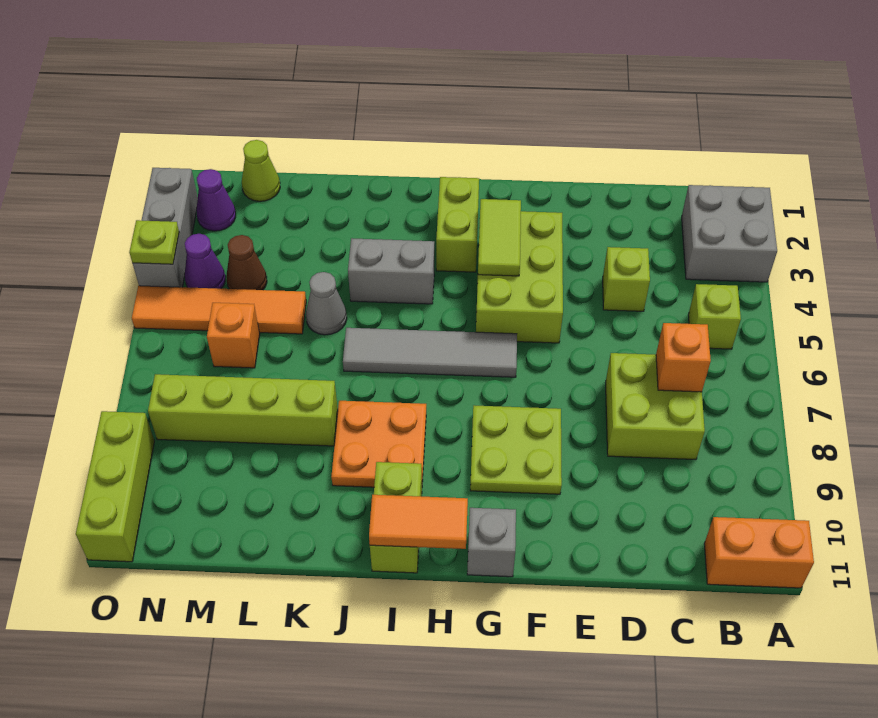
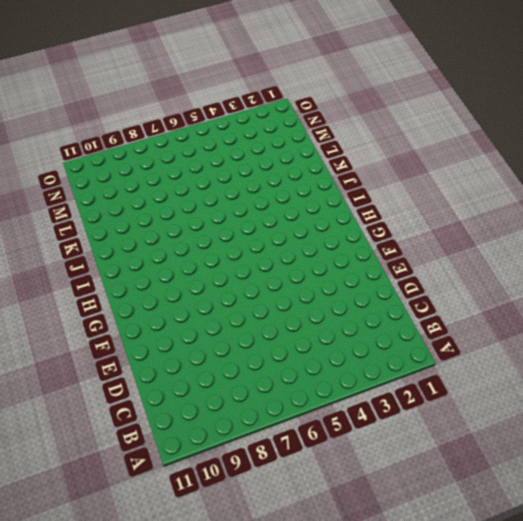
none -> grey 2x2 brick [682,185,777,282]
none -> orange 1x2 brick [704,517,814,588]
none -> lime 1x1 brick [688,284,741,349]

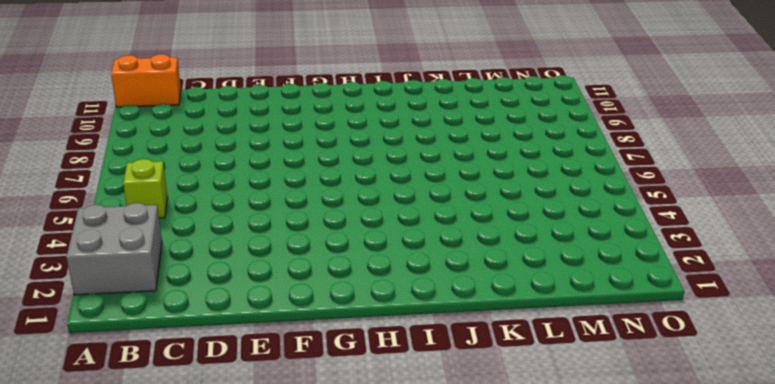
none -> lime 2x2 brick [606,353,705,460]
none -> lime 1x1 brick [603,247,650,311]
none -> lime 2x3 brick [476,211,563,343]

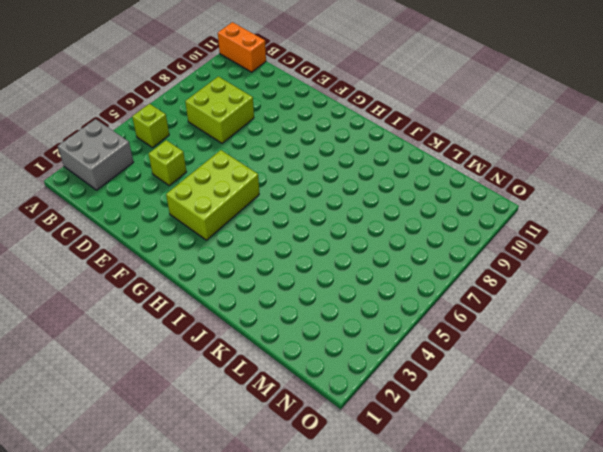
none -> lime 2x2 plate [470,405,562,494]
none -> grey 1x4 tile [343,328,517,377]
none -> grey 1x1 brick [467,508,516,577]

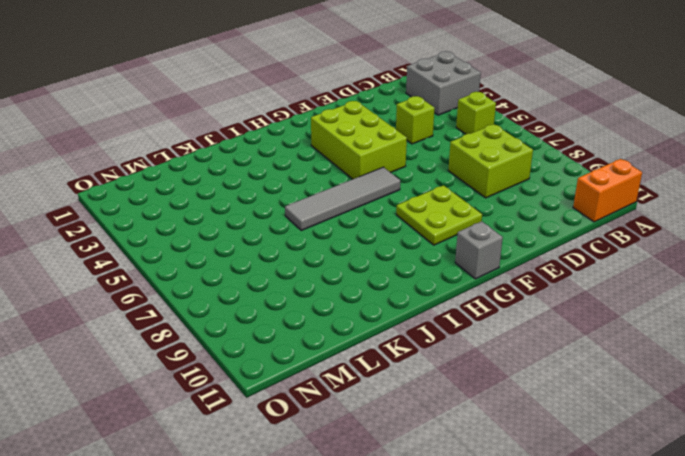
none -> lime 1x2 brick [436,177,479,272]
none -> grey 1x2 brick [348,238,434,304]
none -> orange 2x2 plate [331,401,426,487]

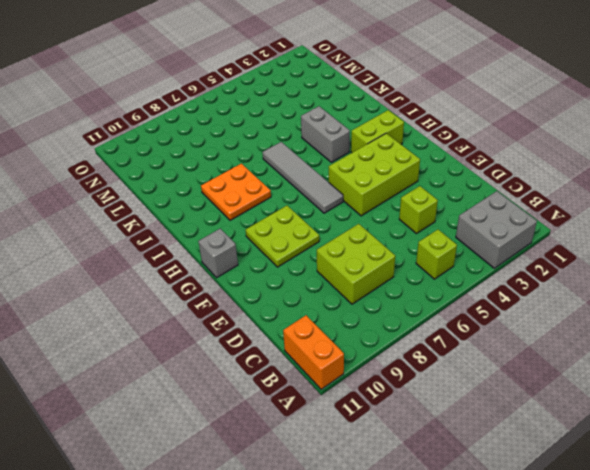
none -> lime 1x2 brick [370,462,422,573]
none -> grey 1x1 cone [306,272,347,335]
none -> lime 1x4 brick [148,374,338,446]

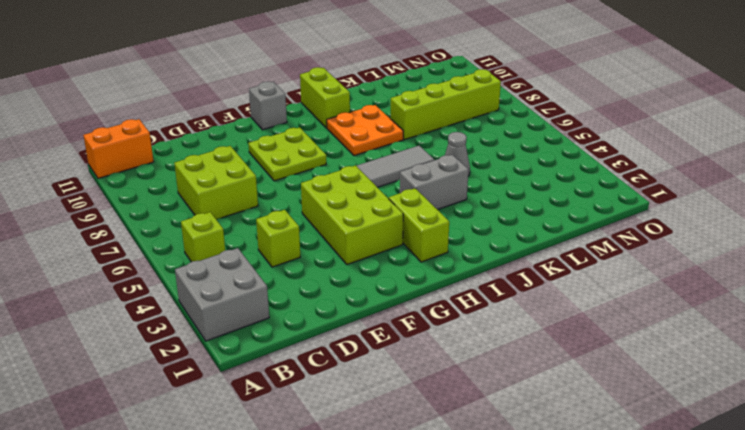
none -> orange 1x4 tile [132,286,306,334]
none -> lime 1x1 cone [242,140,280,201]
none -> brown 1x1 cone [226,235,267,290]

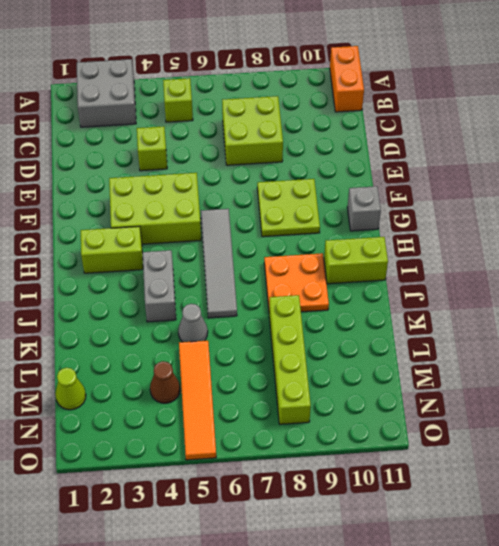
none -> orange 1x1 brick [207,303,260,368]
none -> purple 1x1 cone [196,169,236,231]
none -> purple 1x1 cone [185,234,225,289]

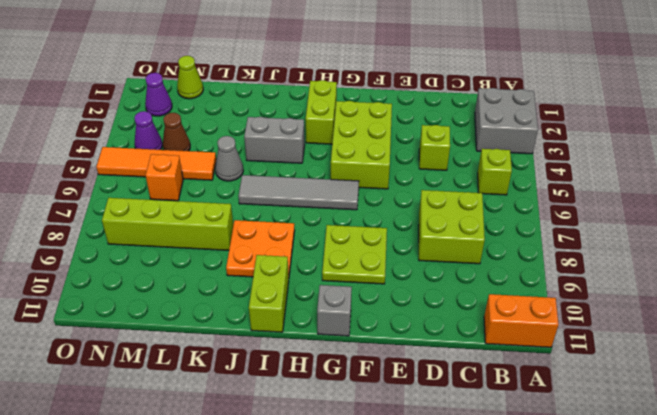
none -> grey 1x3 brick [133,168,198,287]
none -> lime 1x3 brick [76,411,154,562]
none -> orange 1x1 brick [656,323,711,392]

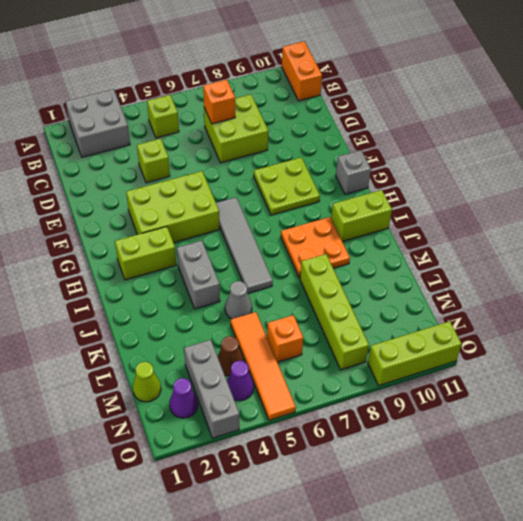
grey 1x3 brick [184,340,240,438] -> grey 1x3 brick turned to [133,168,198,287]
none -> lime 1x2 tile [478,199,521,276]
none -> orange 1x2 tile [369,495,468,549]
none -> lime 1x1 plate [129,220,179,264]

